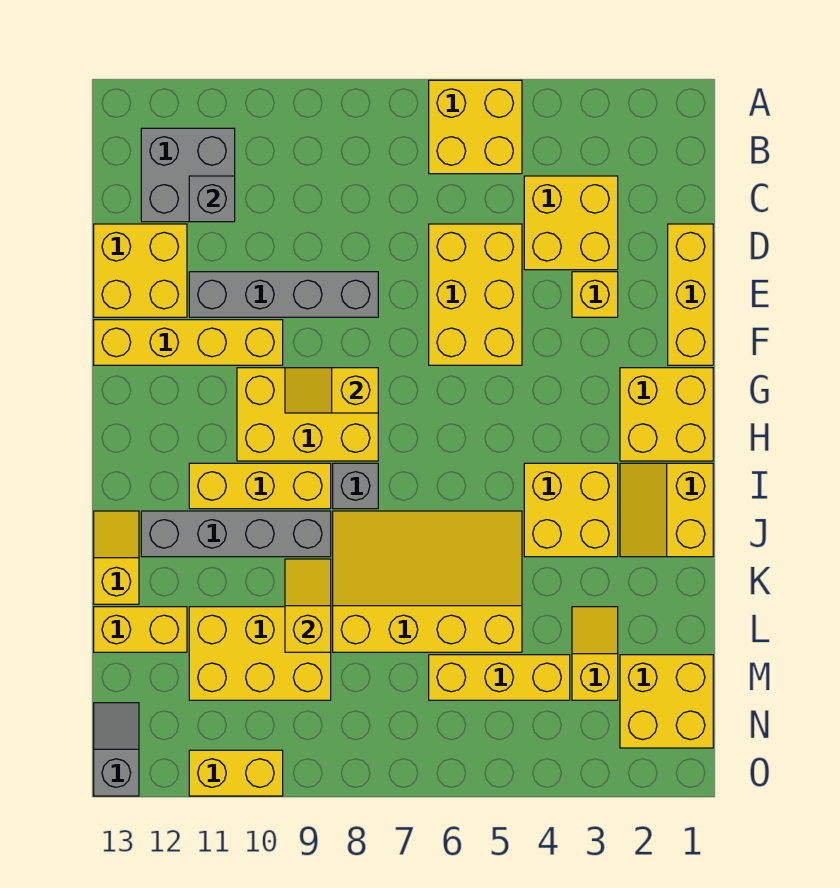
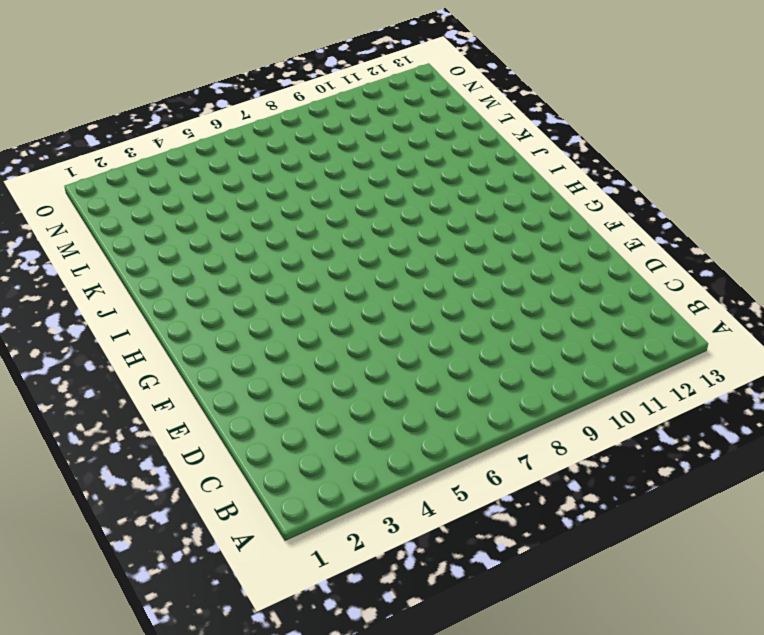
none -> yellow 2x2 brick [429,80,522,174]
none -> grey 2x2 brick [141,128,235,222]
none -> yellow 2x2 brick [524,176,618,270]

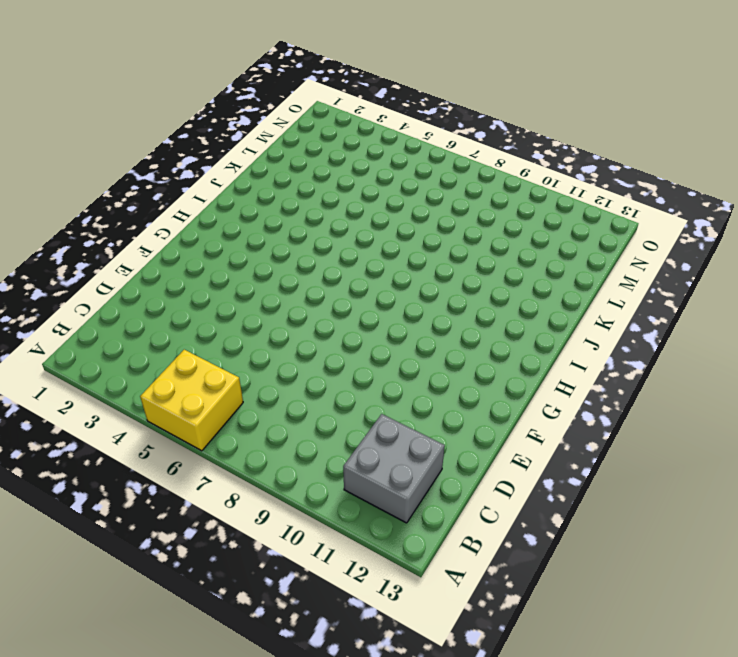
none -> yellow 2x2 brick [524,176,618,270]
none -> yellow 1x3 brick [668,224,713,365]
none -> yellow 2x3 brick [429,224,522,365]

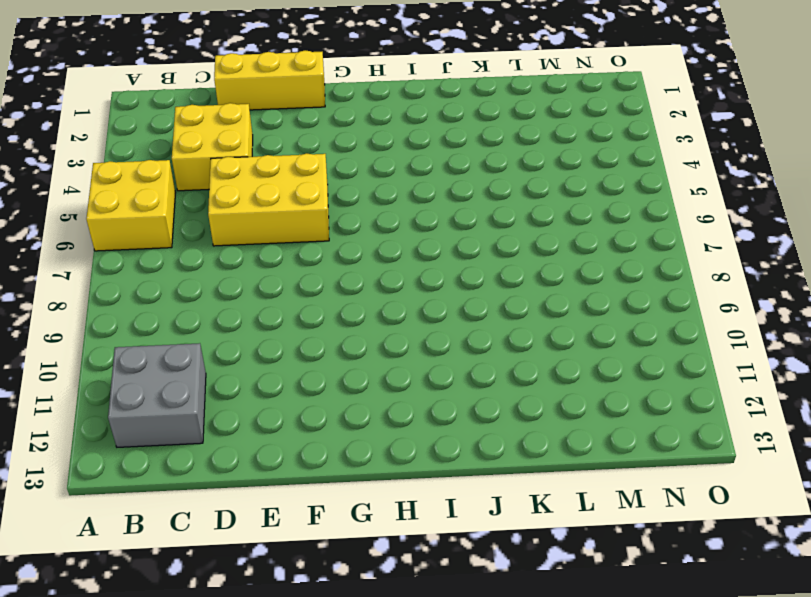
none -> yellow 2x2 brick [94,224,187,317]
none -> yellow 1x1 brick [572,272,618,317]
none -> grey 1x4 brick [189,272,378,317]

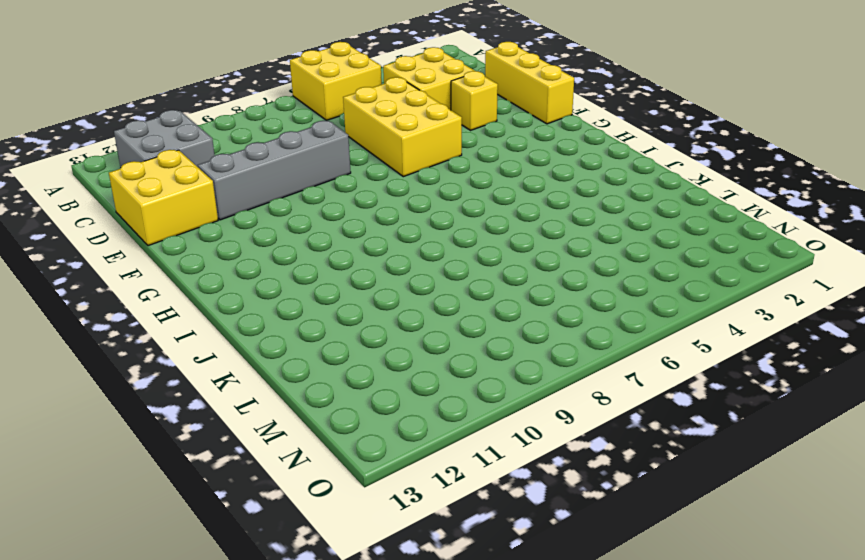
none -> yellow 1x4 brick [94,320,283,365]
none -> yellow 2x2 brick [620,368,713,461]
none -> yellow 2x3 brick [237,368,378,461]

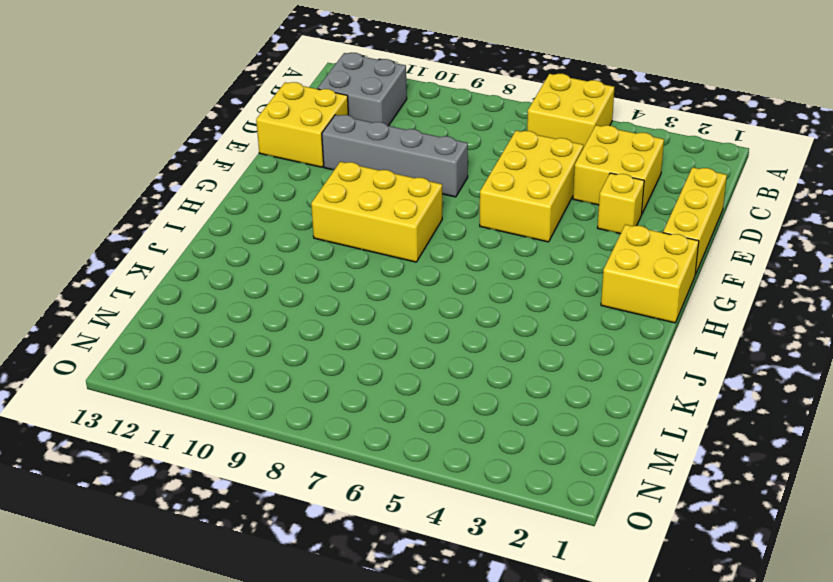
none -> yellow 1x4 brick [94,320,283,365]
none -> yellow 2x2 slope [620,463,713,557]
none -> yellow 2x2 brick [524,463,618,557]

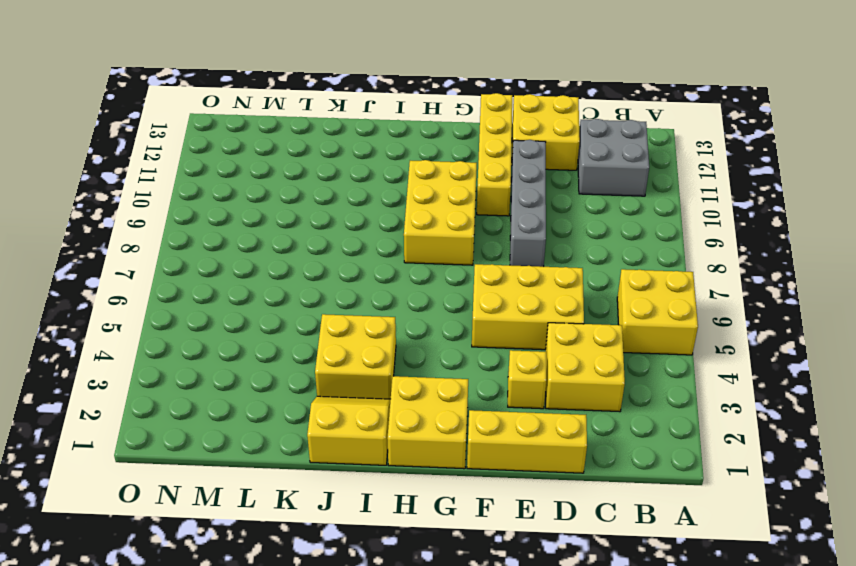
none -> grey 1x1 brick [333,463,378,509]
none -> yellow 1x3 brick [189,463,331,509]
none -> yellow 3x4 slope [333,511,522,652]

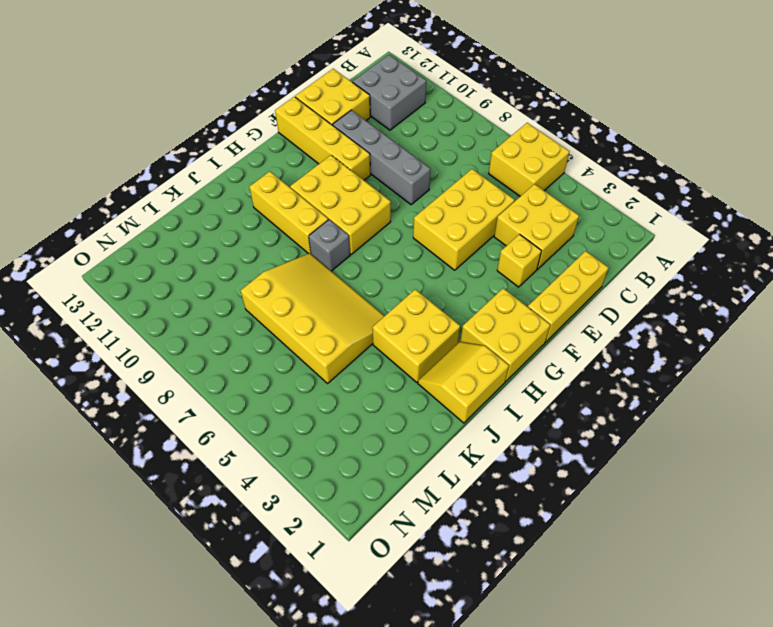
none -> grey 1x4 brick [141,511,331,557]
none -> yellow 1x2 slope [94,511,139,604]
none -> yellow 1x2 slope [572,607,618,700]

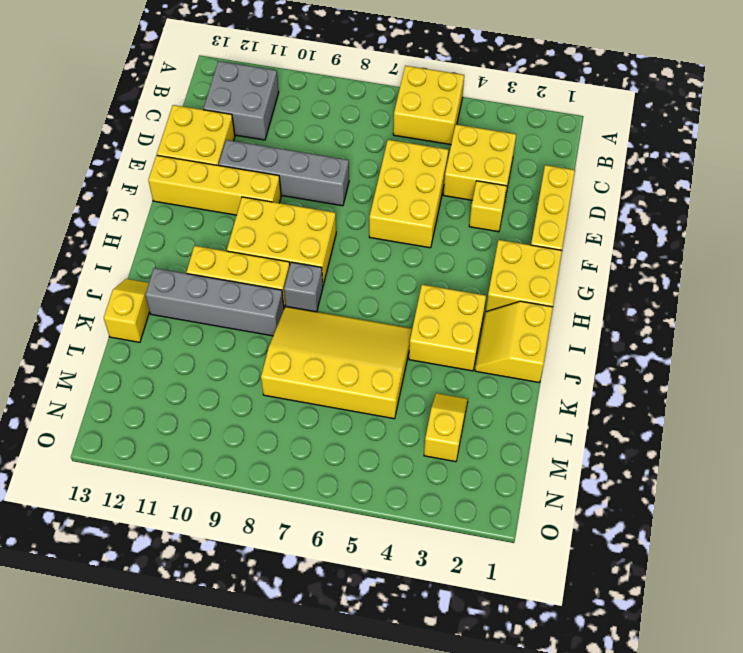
none -> yellow 2x3 brick [189,607,331,700]
none -> yellow 1x2 brick [94,607,187,652]
none -> yellow 2x2 brick [620,655,713,748]

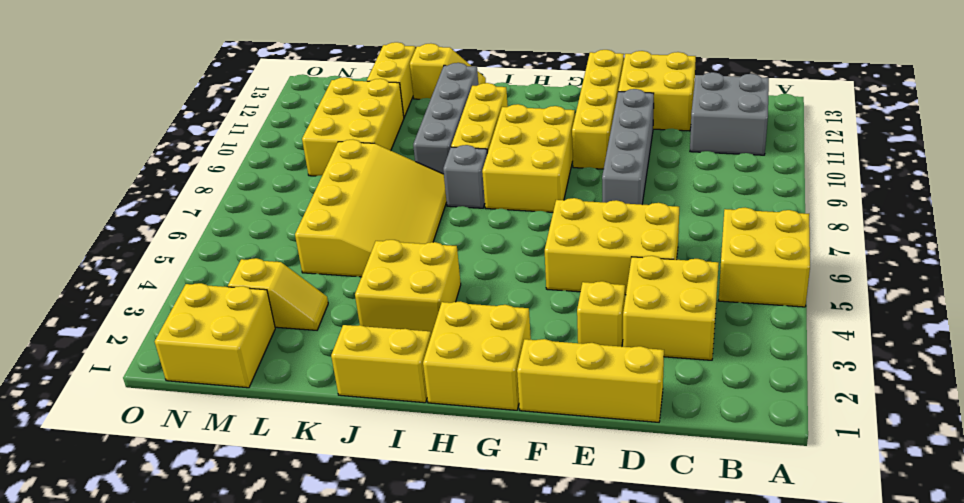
none -> yellow 1x3 brick [429,655,570,700]
none -> grey 1x2 slope [94,703,139,796]
none -> yellow 1x2 brick [189,750,283,796]

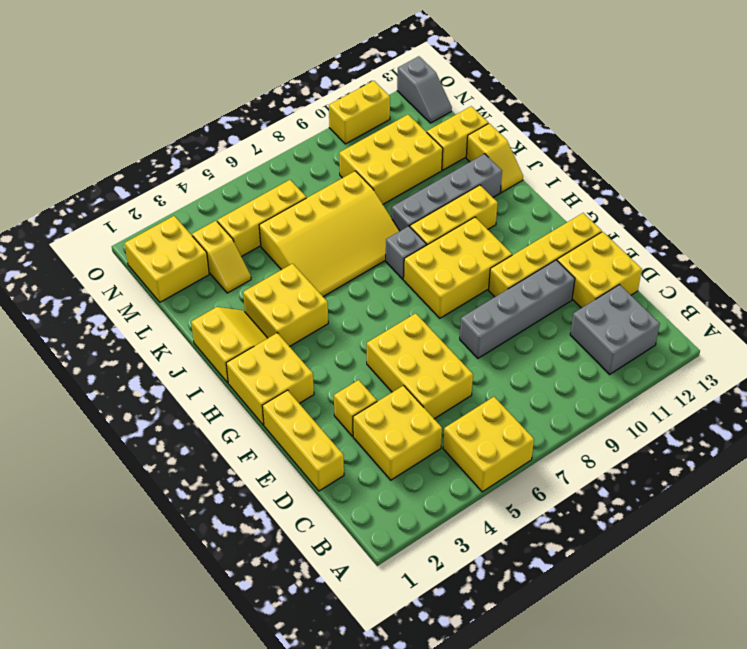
none -> grey 1x1 brick [189,176,235,222]
none -> yellow 1x2 slope [285,368,378,413]
none -> yellow 1x2 slope [285,559,331,652]

